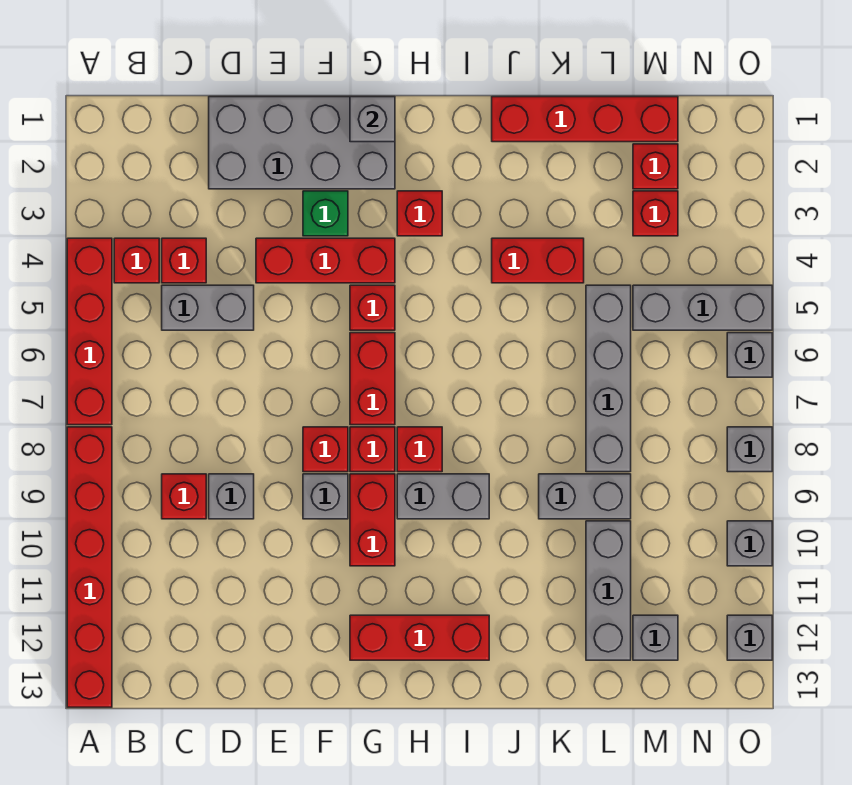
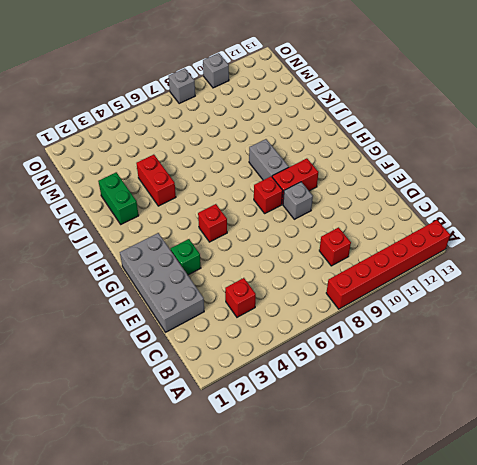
green 1x2 brick [98,172,139,224] -> none
none -> red 1x4 brick [67,238,112,425]
none -> red 1x1 brick [114,238,159,283]
none -> grey 1x2 brick [162,285,254,330]
none -> grey 1x1 brick [209,474,254,519]

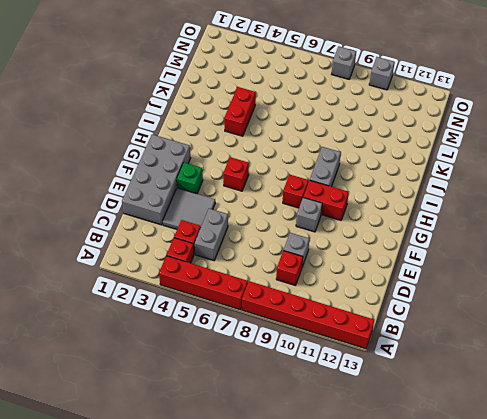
grey 2x2 tile [163,188,215,229] -> red 1x3 brick [256,238,395,283]
none -> red 1x1 brick [303,427,348,472]
none -> red 1x2 brick [350,333,395,425]
none -> red 1x3 brick [350,615,489,660]
none -> red 1x1 brick [397,191,442,236]

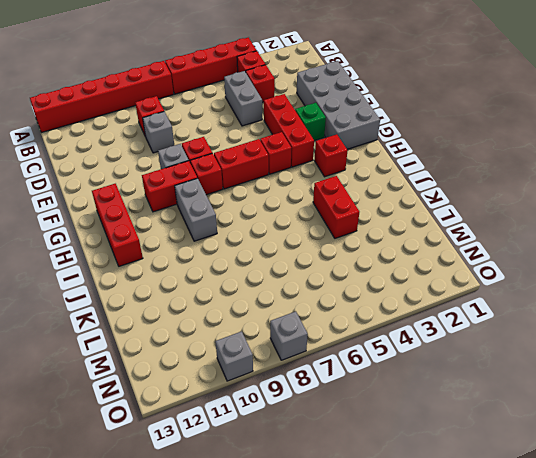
none -> red 1x1 brick [397,427,442,472]
none -> red 1x4 brick [492,97,678,142]
none -> grey 1x2 brick [539,474,631,519]
none -> grey 1x4 brick [586,285,631,472]

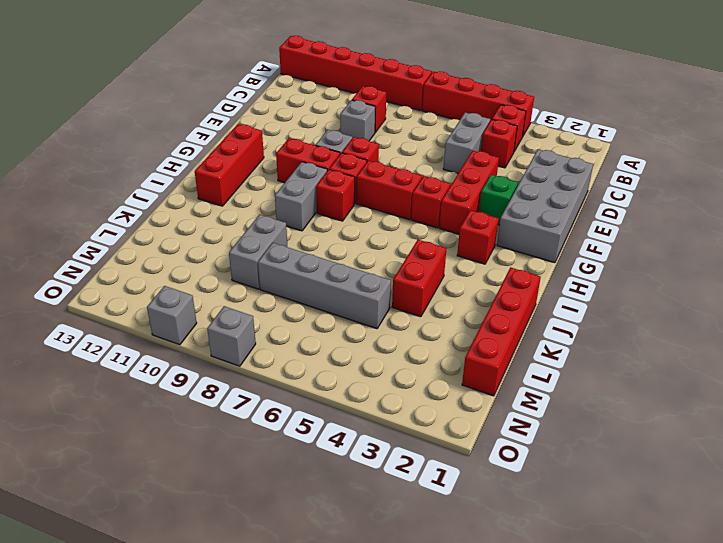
none -> grey 1x3 brick [586,521,631,660]
none -> red 1x1 brick [633,144,678,189]
none -> red 1x1 brick [633,191,678,236]
none -> grey 1x3 brick [633,285,772,330]

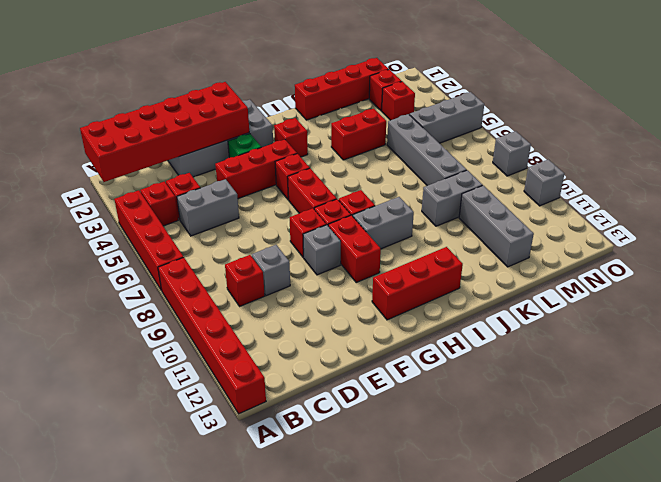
red 2x6 brick [80,82,249,182] -> none
none -> grey 1x1 brick [633,615,678,660]
none -> grey 1x1 brick [727,333,772,377]
none -> grey 1x1 brick [727,615,772,660]
none -> grey 1x1 brick [350,97,395,142]

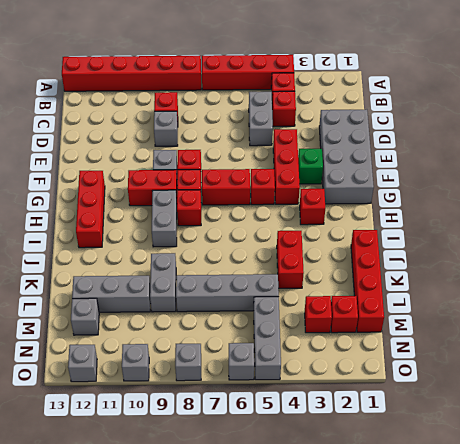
none -> grey 1x1 brick [350,97,395,142]

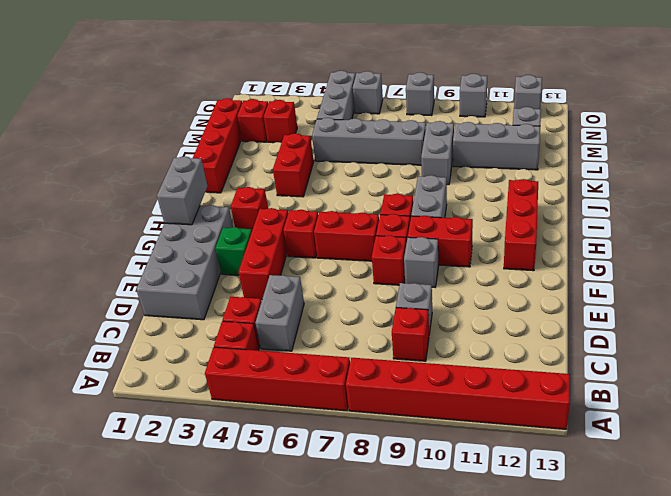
grey 1x2 brick [157,156,207,225] -> grey 1x1 brick [350,97,395,142]

